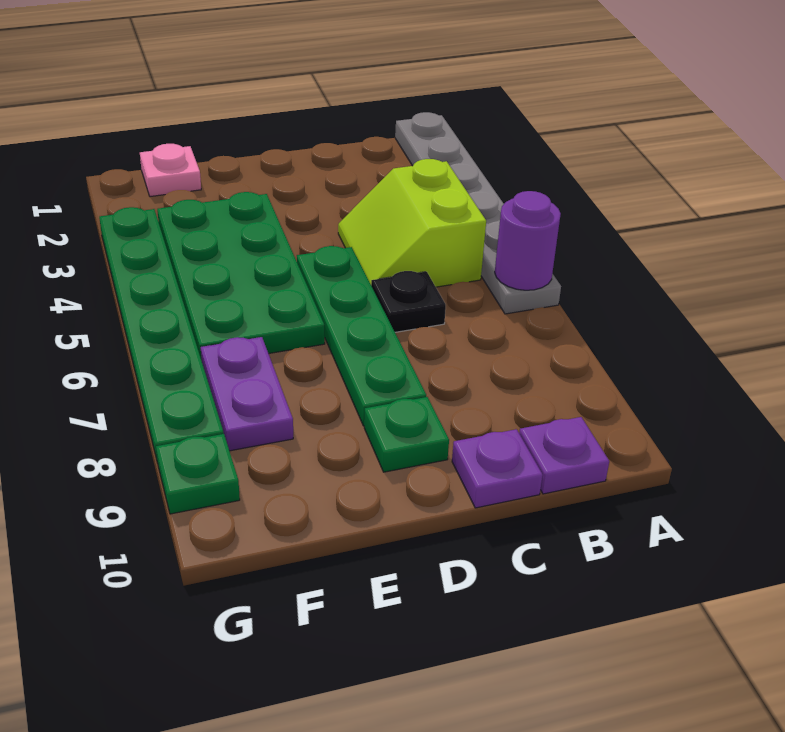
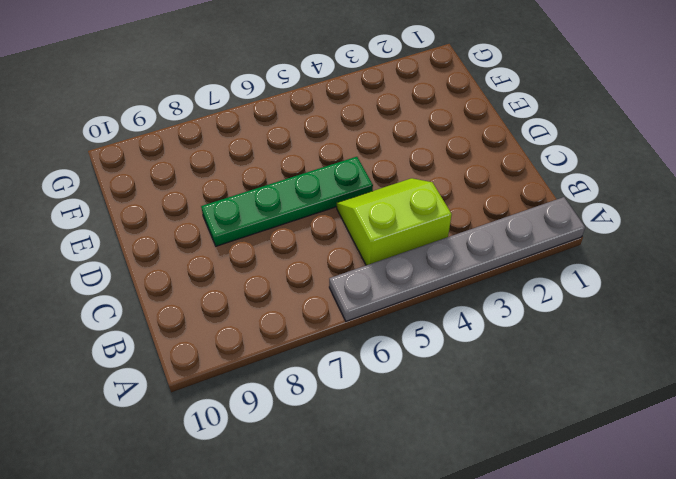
none -> purple 1x1 plate [519,417,609,494]
none -> black 1x1 plate [371,271,446,332]
none -> purple 1x1 plate [452,429,543,508]

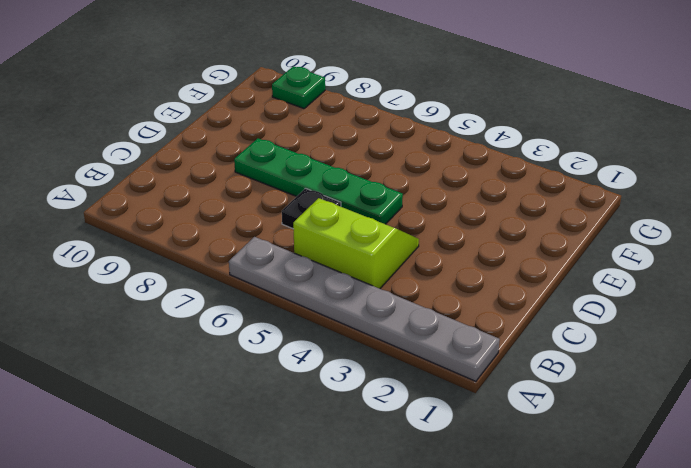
none -> purple 1x1 plate [519,417,609,494]
none -> purple 1x1 plate [452,429,543,508]
none -> green 1x1 plate [364,397,449,472]

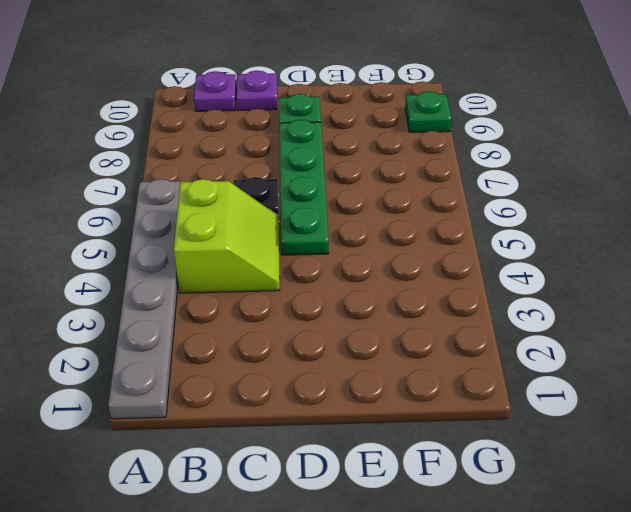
none -> green 2x4 plate [157,192,325,360]
none -> pink 1x1 plate [140,144,201,197]
none -> purple 1x2 plate [201,337,293,451]

